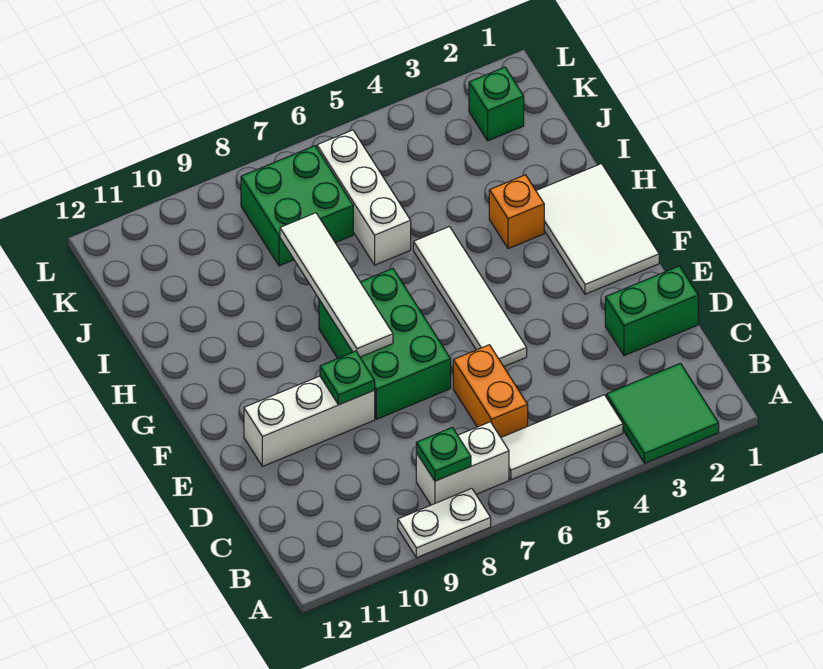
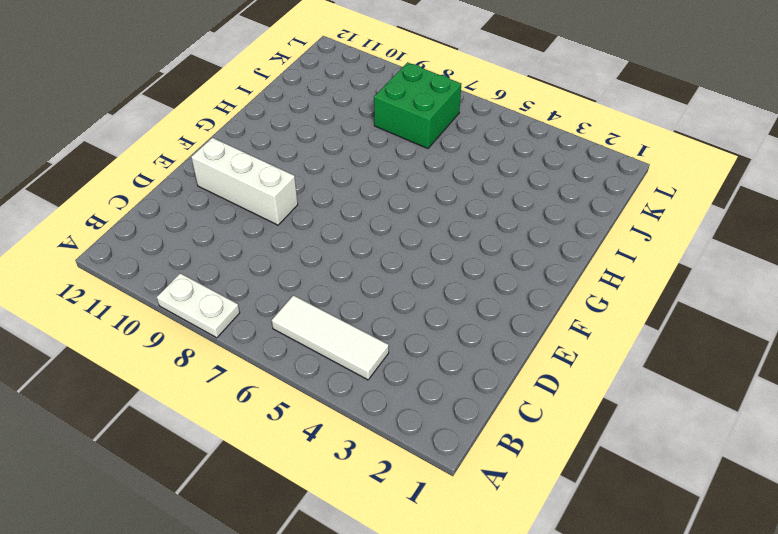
none -> green 2x2 tile [606,363,719,463]
none -> white 1x2 brick [416,422,509,505]
none -> orange 1x2 brick [453,345,528,437]

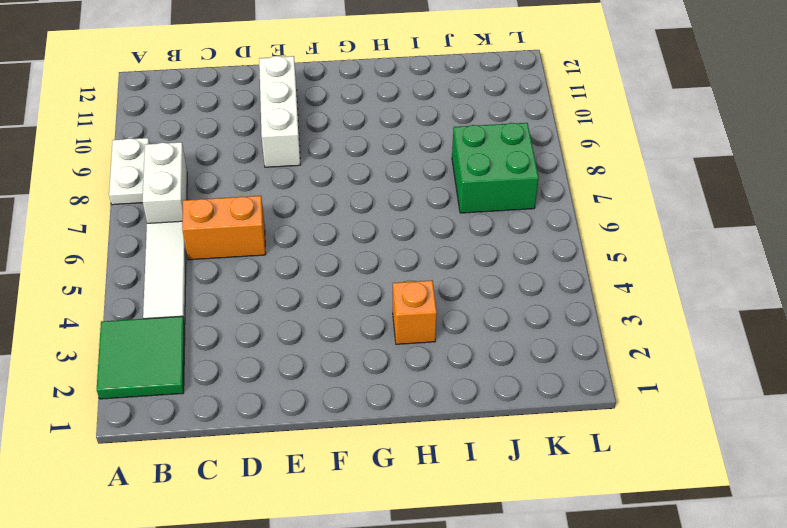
none -> green 1x2 brick [605,266,698,356]
none -> white 1x4 tile [413,227,527,367]
none -> green 2x3 brick [319,269,451,419]

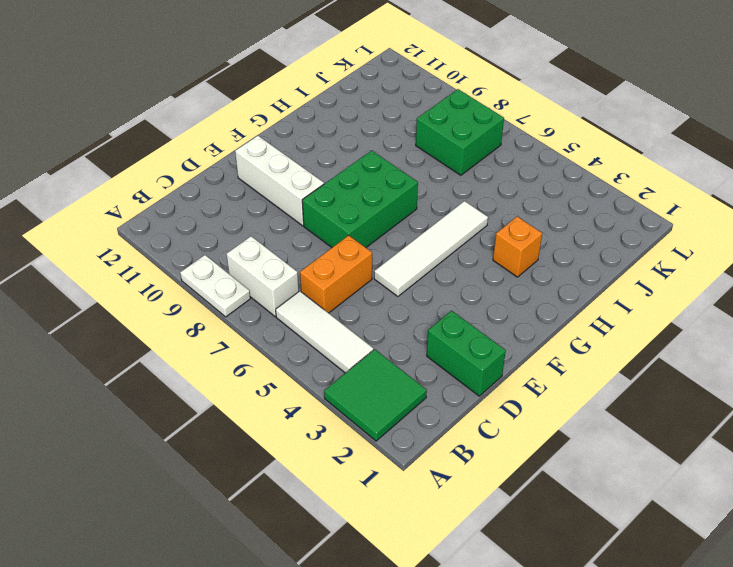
none -> white 2x3 tile [536,164,659,294]
none -> white 1x3 brick [317,130,411,265]
none -> green 1x1 brick [469,67,524,141]

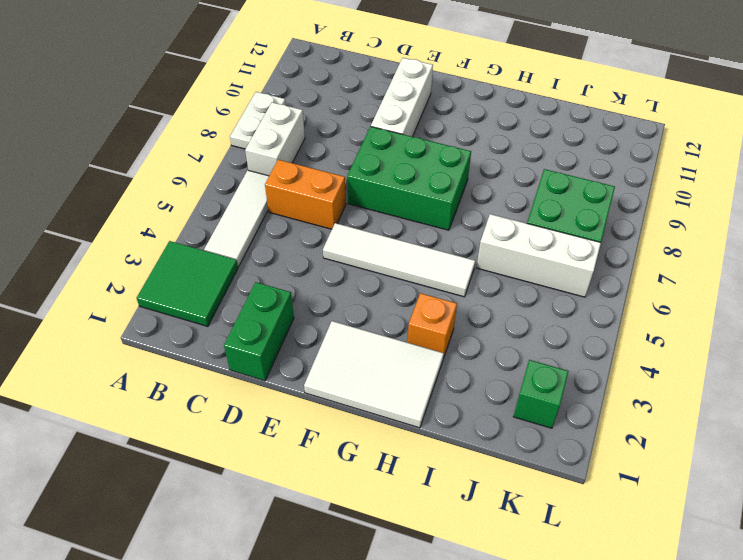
none -> green 1x1 plate [416,427,471,481]
none -> green 1x1 plate [320,351,375,405]
none -> white 1x4 tile [280,213,393,357]

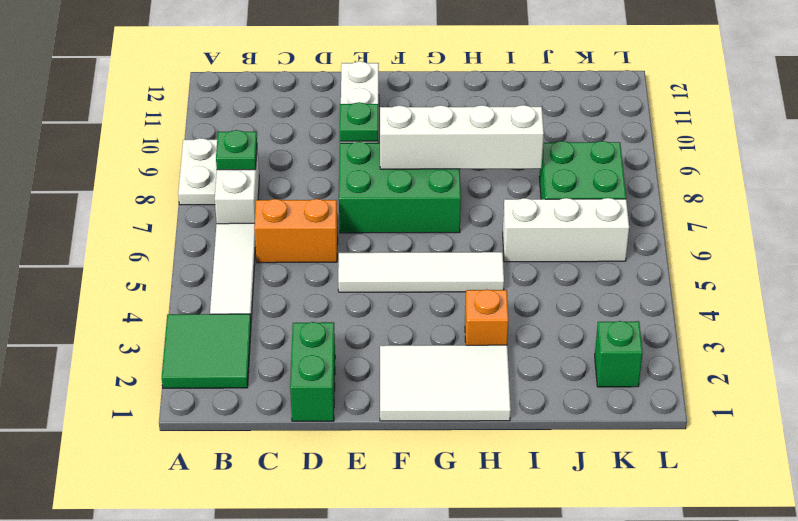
white 1x4 brick [380,105,544,169] -> white 1x4 tile [280,213,393,357]

